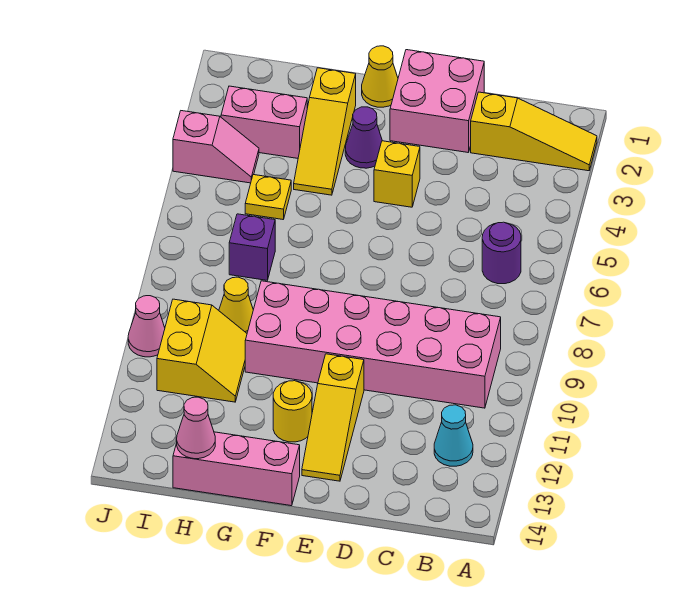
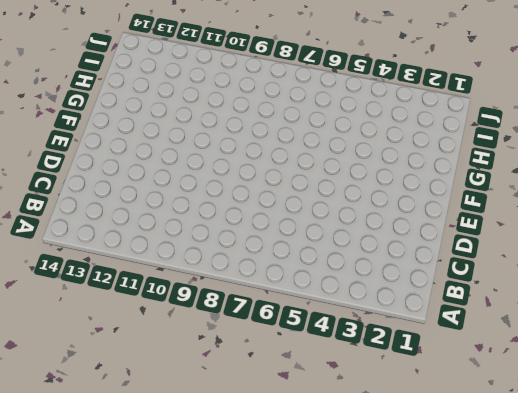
none -> yellow 1x3 slope [471,92,597,171]
none -> purple 1x1 round brick [482,222,521,284]
none -> pink 2x6 brick [245,281,501,408]

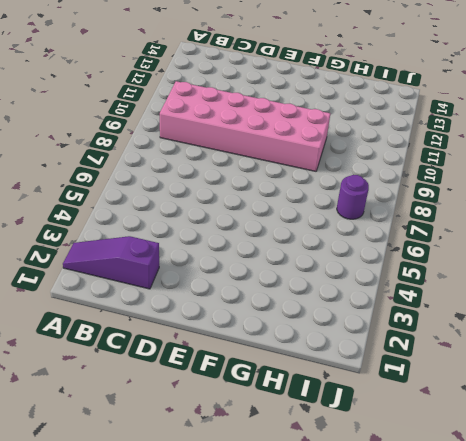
purple 1x3 slope [63,236,159,289] -> yellow 1x3 slope [471,92,597,171]
purple 1x1 round brick [337,175,369,219] -> purple 1x1 round brick moved to [482,222,521,284]
none -> cyan 1x1 cone [434,405,473,466]
none -> pink 2x2 brick [390,50,484,153]
none -> yellow 1x1 brick [374,141,420,207]

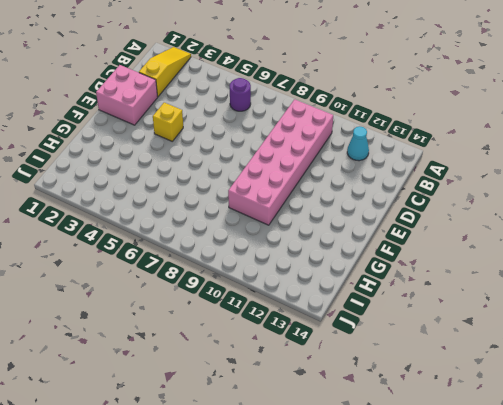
none -> yellow 1x3 slope [302,354,364,481]
none -> yellow 1x1 cone [362,46,398,107]
none -> purple 1x1 cone [345,107,382,168]

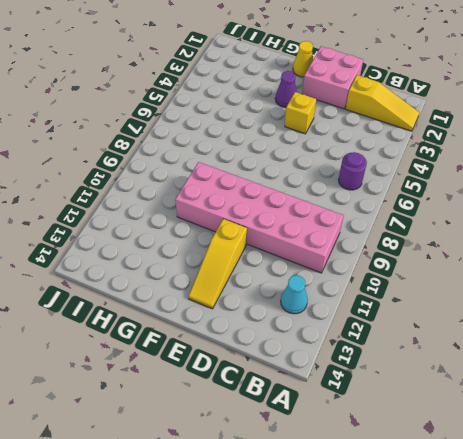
none -> yellow 1x1 round brick [273,381,312,442]
none -> pink 1x3 brick [173,432,300,506]
none -> yellow 1x3 slope [294,68,356,195]

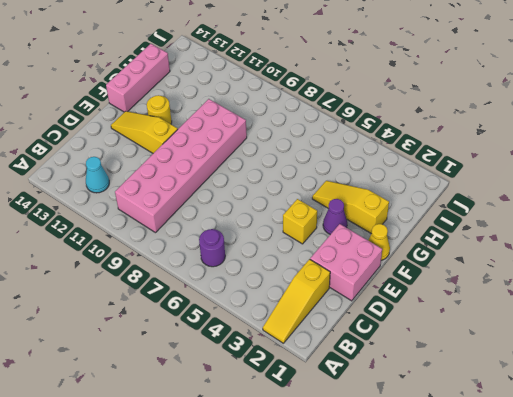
none -> pink 1x2 brick [221,86,307,158]
none -> yellow 1x1 plate [245,175,291,219]
none -> purple 1x1 brick [229,214,275,280]

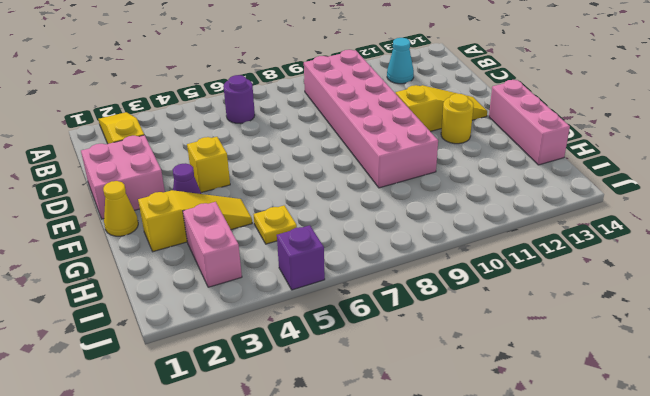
purple 1x1 brick [277,225,325,290] -> purple 1x1 brick moved to [229,214,275,280]
none -> yellow 1x1 cone [219,277,253,333]
none -> yellow 2x2 slope [157,299,247,402]
none -> pink 1x2 slope [173,111,259,183]

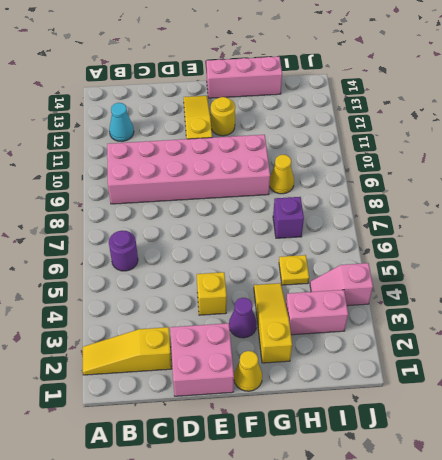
none -> yellow 2x2 slope [157,299,247,402]
none -> pink 1x1 cone [128,296,165,357]
none -> pink 1x1 cone [177,397,215,459]

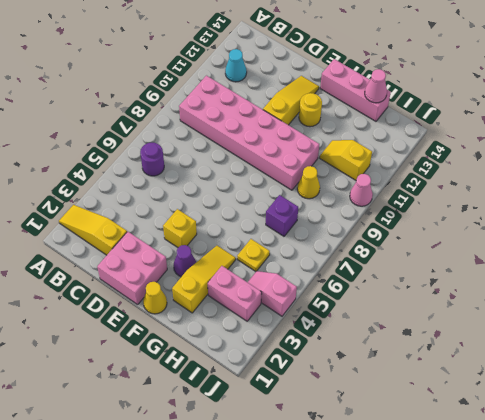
yellow 1x2 slope [320,140,372,180] -> yellow 2x2 slope [157,299,247,402]

